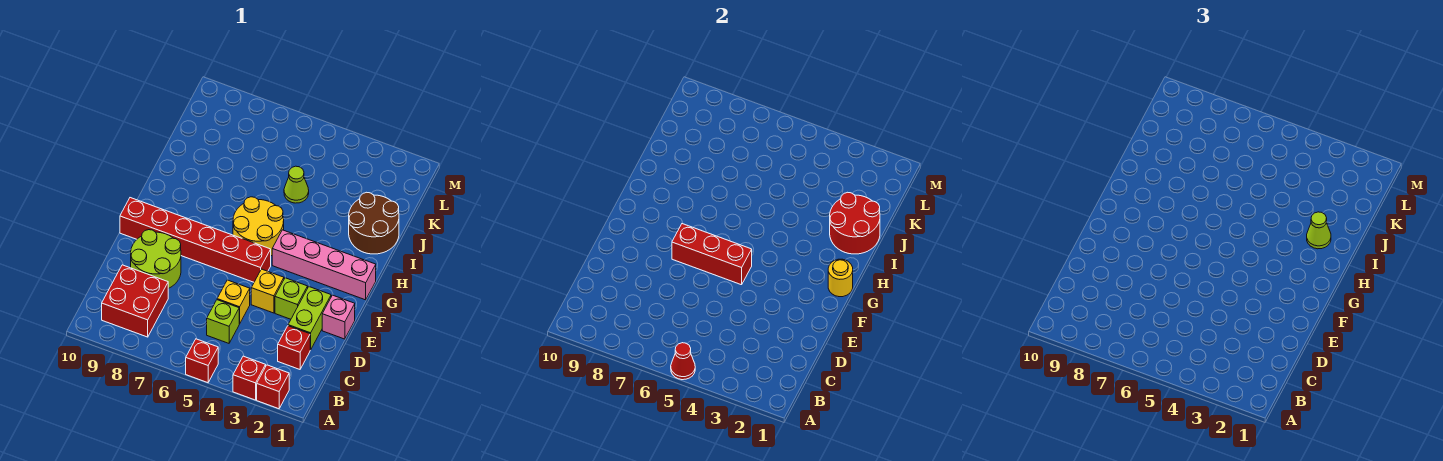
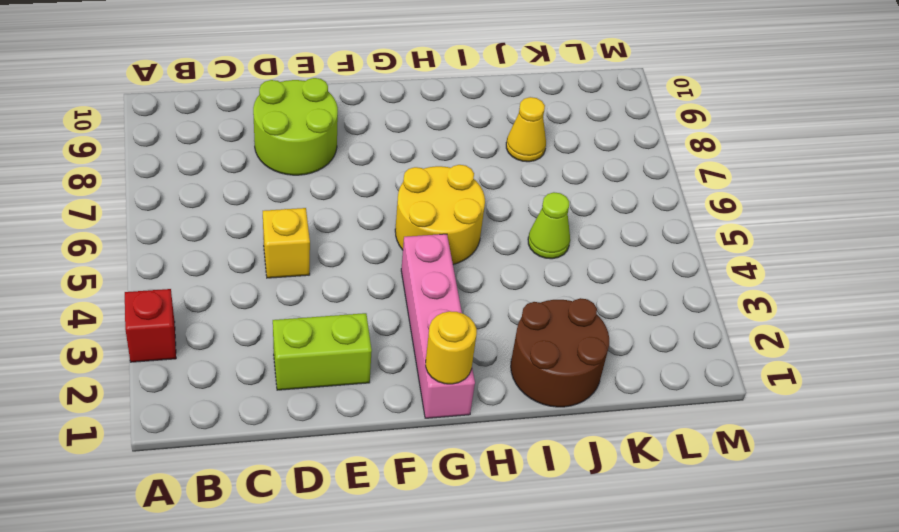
yellow 1x1 cone [506,97,546,162] -> none
none -> red 1x1 brick [257,365,289,409]
none -> red 1x1 brick [186,339,218,383]
none -> red 2x2 brick [102,265,168,337]

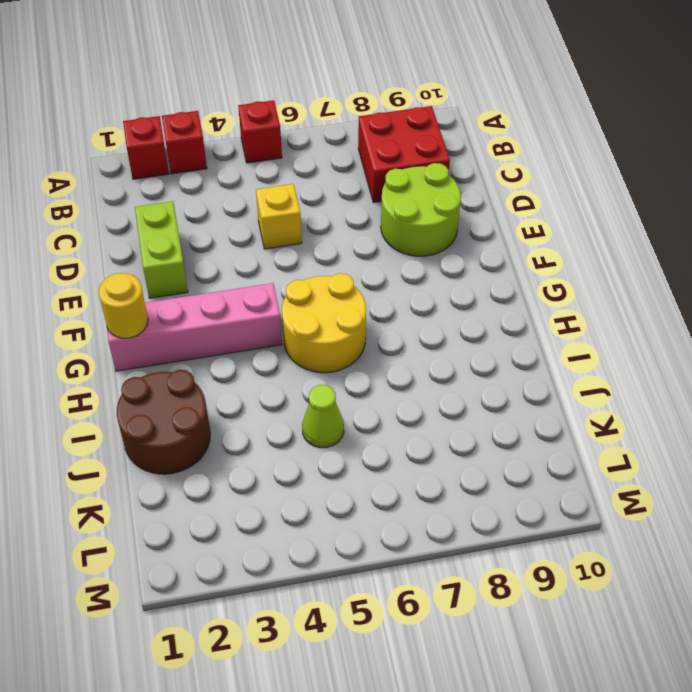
none -> red 1x1 brick [278,326,310,369]
none -> lime 1x1 brick [207,300,239,343]
none -> pink 1x1 brick [322,295,355,339]

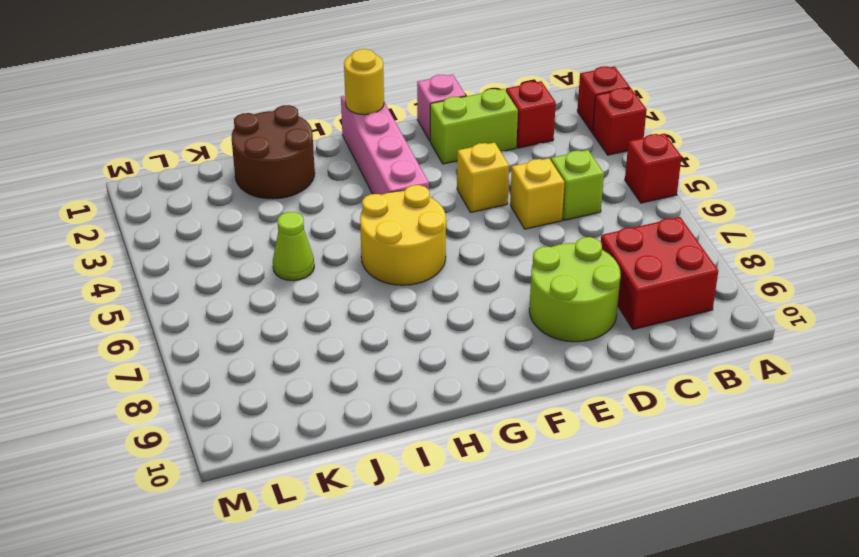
none -> lime 1x1 brick [275,278,308,319]
none -> red 1x6 brick [120,198,271,282]
none -> red 1x1 cone [671,343,695,380]

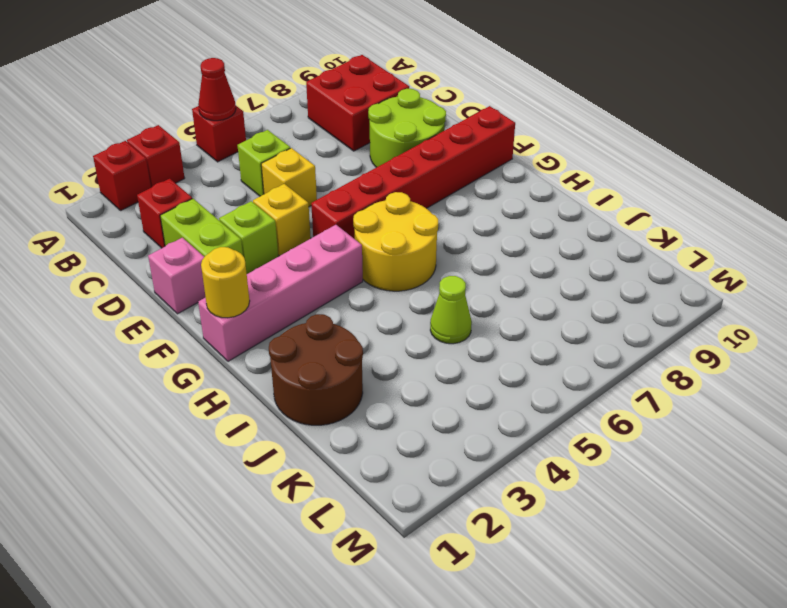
none -> red 1x3 brick [672,223,752,285]
none -> red 2x2 round brick [830,192,880,254]
none -> lime 1x1 cone [1307,212,1331,249]

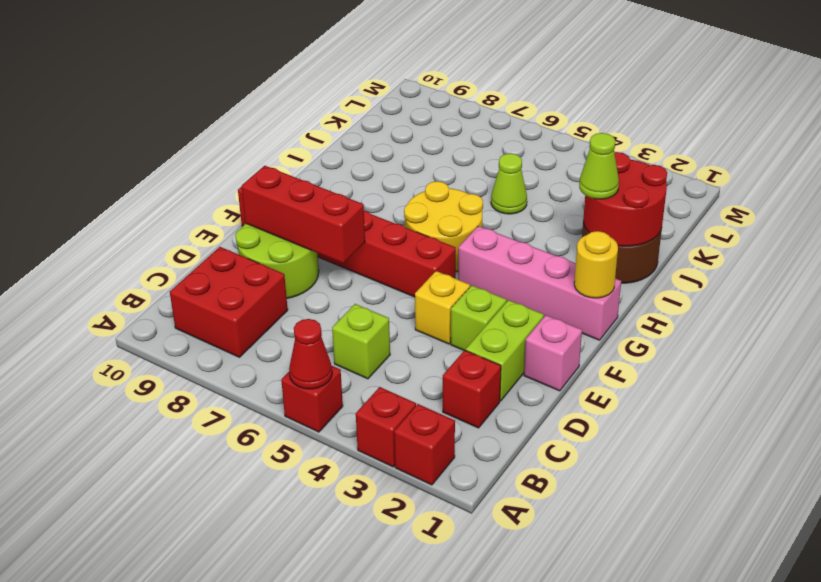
red 1x3 brick [242,166,365,263] -> red 1x3 brick moved to [672,223,752,285]
none -> yellow 1x1 brick [217,280,250,324]

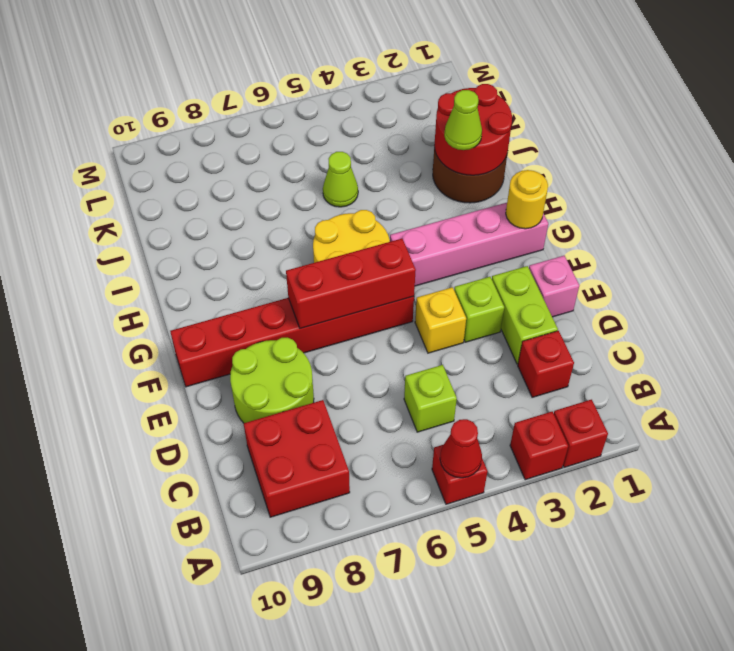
none -> yellow 1x1 brick [217,280,250,324]

